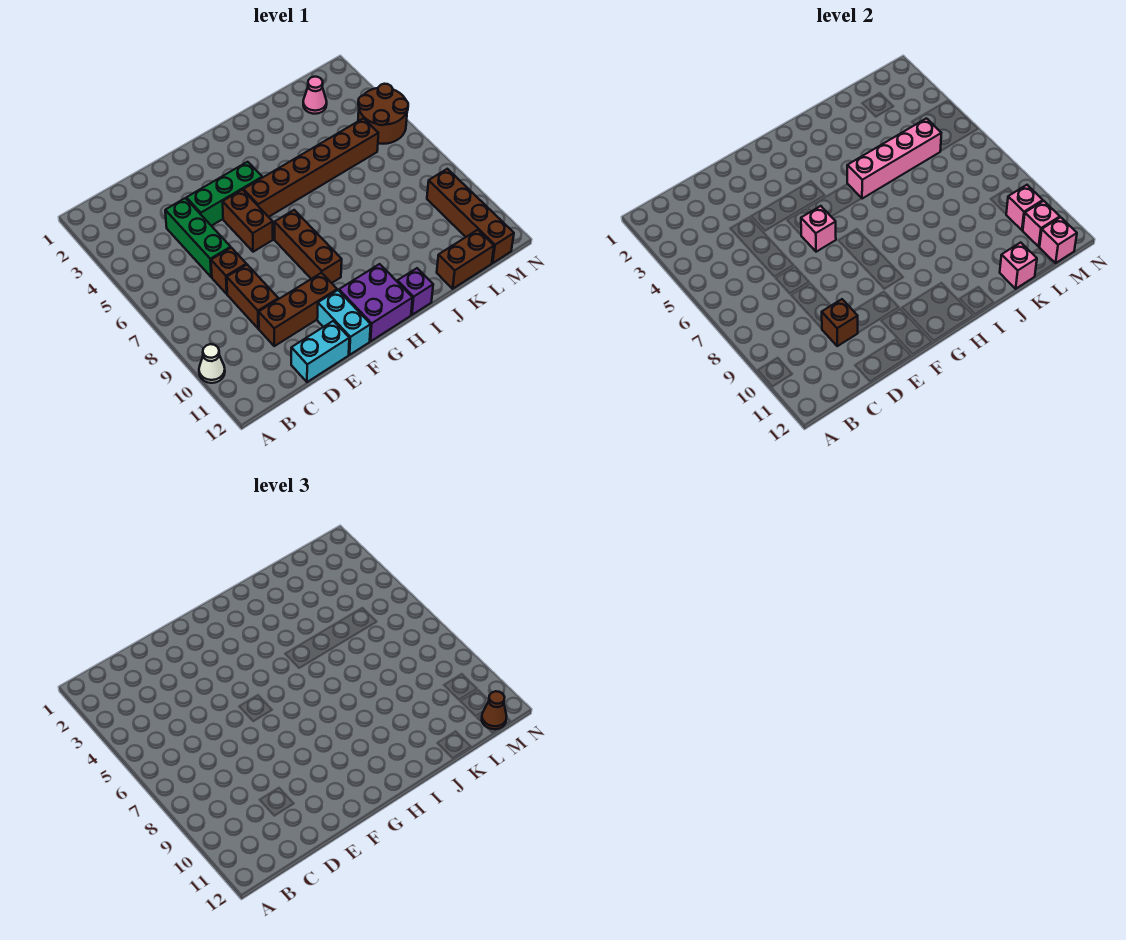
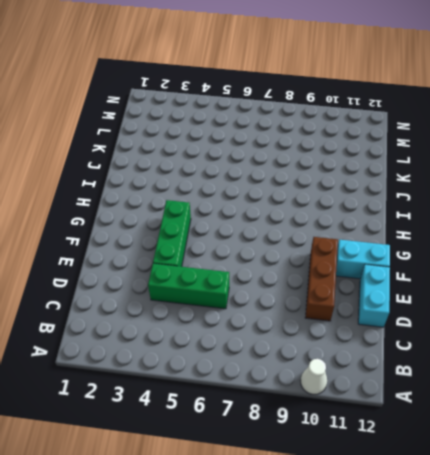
none -> brown 1x1 brick [211,248,246,294]
none -> brown 1x2 brick [227,265,278,329]
none -> brown 1x2 brick [223,190,273,252]

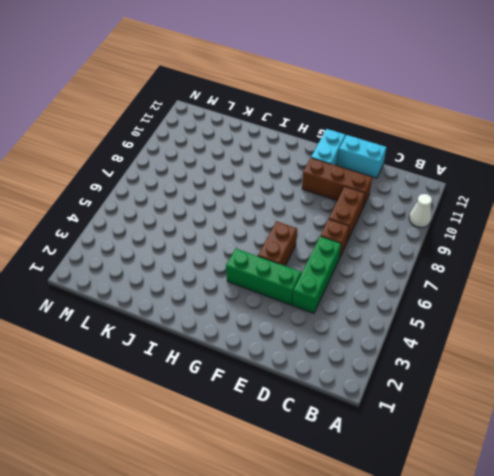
none -> brown 1x6 brick [243,118,378,217]
none -> brown 1x3 brick [274,210,342,283]
none -> purple 2x2 brick [339,264,413,341]

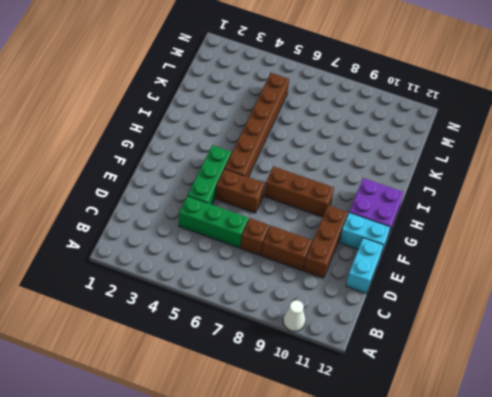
none -> purple 1x1 brick [397,268,433,315]
none -> brown 1x2 brick [437,230,494,289]
none -> pink 1x1 cone [303,77,327,114]

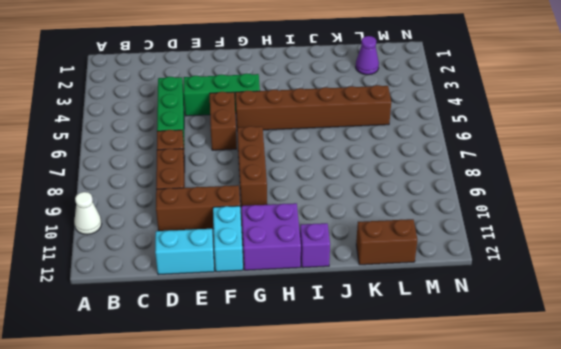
purple 1x1 cone [356,36,379,75] -> pink 1x1 cone [303,77,327,114]
none -> brown 2x2 round brick [358,84,408,144]
none -> brown 1x4 brick [427,169,514,263]
none -> brown 1x1 brick [822,299,858,346]

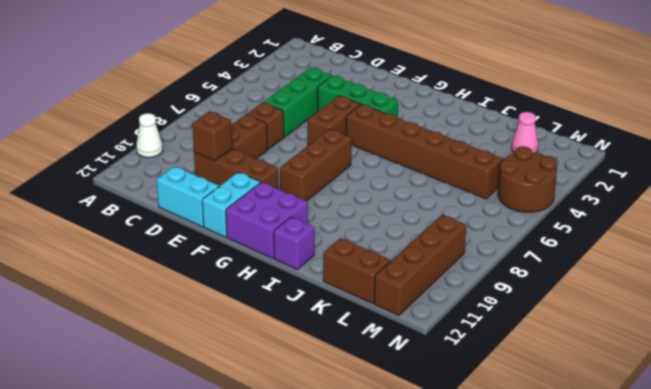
none -> pink 1x1 brick [801,206,836,252]
none -> pink 1x4 brick [847,118,941,199]
none -> pink 1x1 brick [1000,242,1037,289]

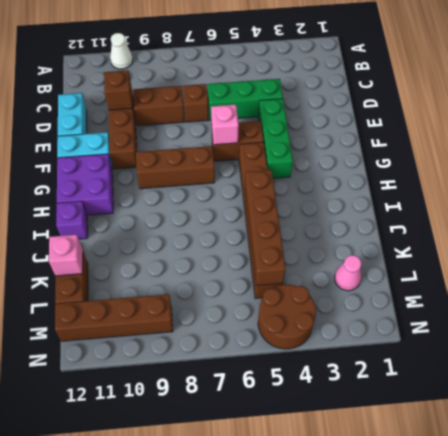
brown 1x4 brick [245,170,286,286] -> pink 1x4 brick [847,118,941,199]
none -> pink 1x1 brick [1006,185,1043,230]
none -> pink 1x1 brick [1023,201,1060,246]
none -> pink 1x1 brick [1039,217,1077,263]

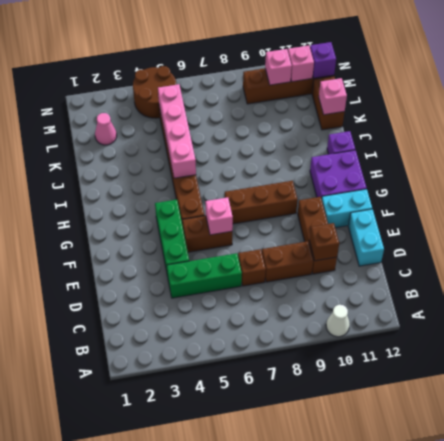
purple 1x1 brick [310,42,336,78] -> pink 1x1 brick [1039,217,1077,263]
none -> brown 1x1 cone [482,691,507,729]

